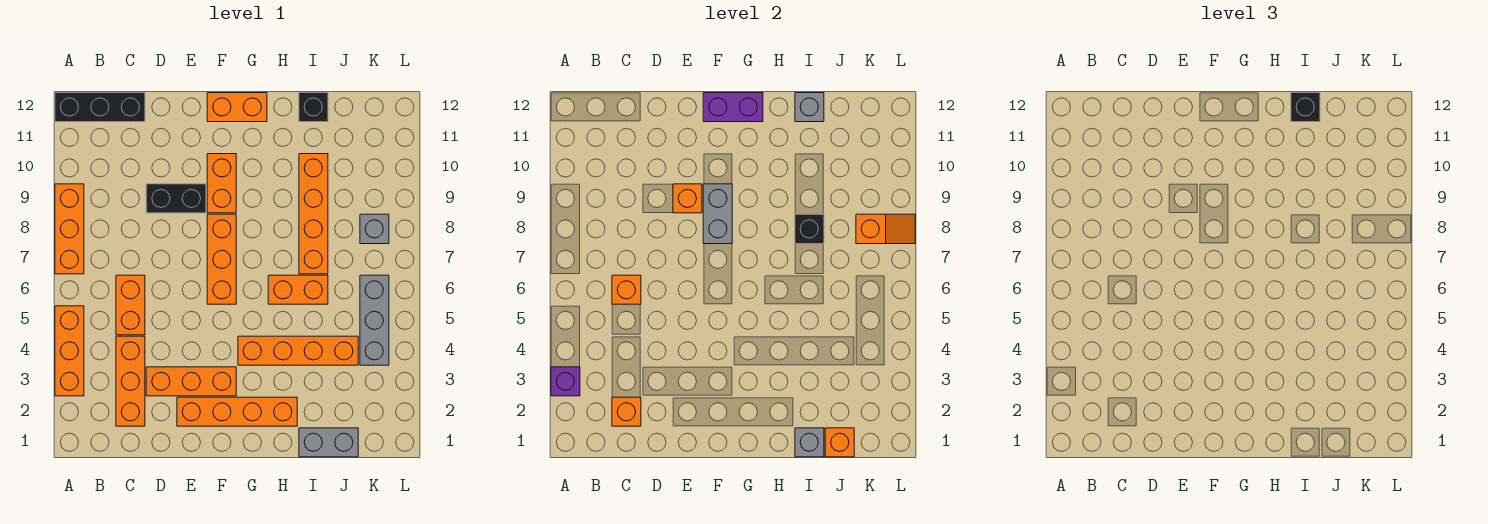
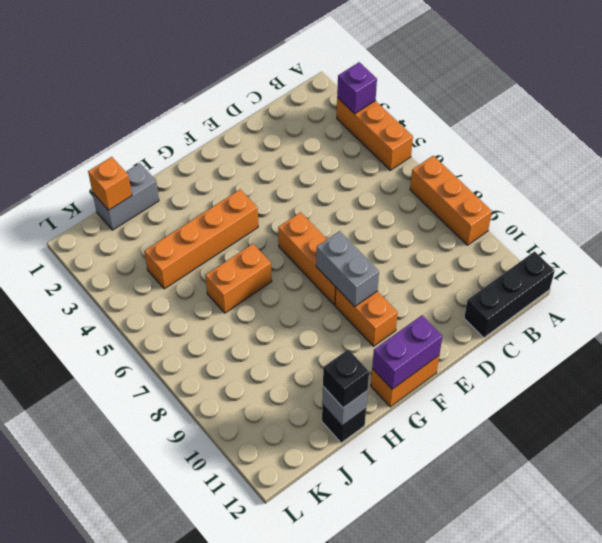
none -> orange 1x3 brick [116,336,145,426]
none -> orange 1x2 brick [116,275,145,335]
none -> orange 1x3 brick [146,367,236,396]
none -> black 1x2 brick [146,184,206,213]

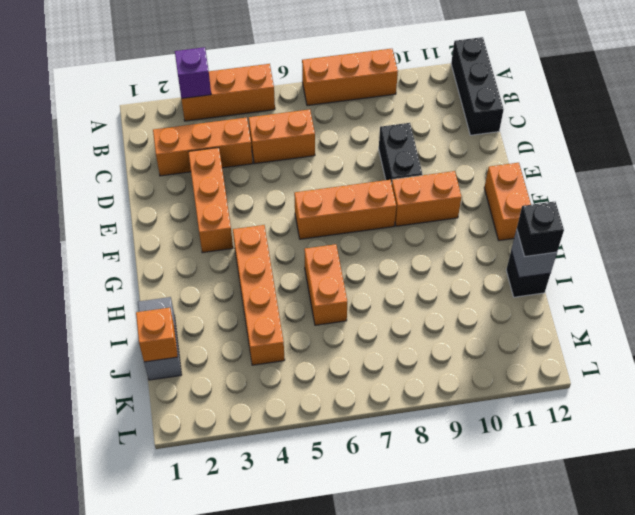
none -> orange 1x4 brick [177,397,297,426]
none -> orange 1x4 brick [299,154,328,274]
none -> grey 1x3 brick [360,275,389,365]
none -> grey 1x1 brick [360,214,389,244]

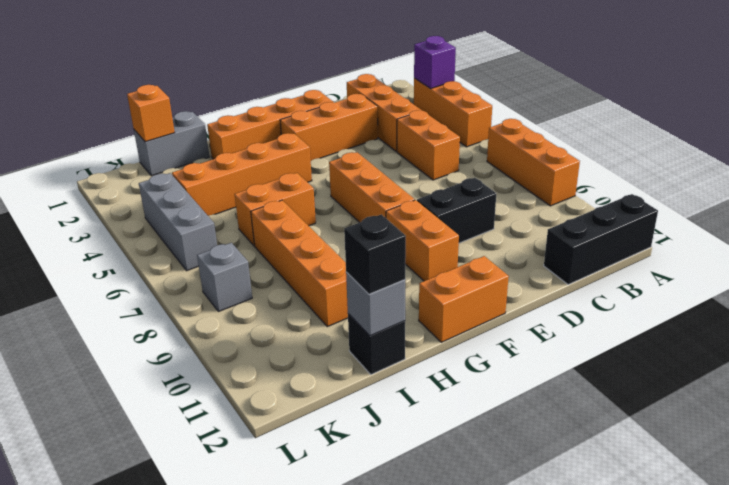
none -> orange 1x1 brick [612,397,641,426]
none -> orange 1x1 brick [612,275,641,304]
none -> orange 1x1 brick [673,184,702,213]
none -> grey 1x2 brick [703,184,732,244]

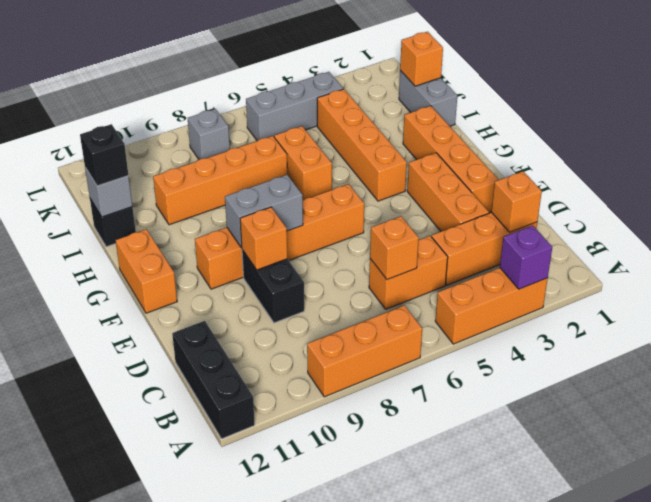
none -> purple 1x2 brick [703,93,763,122]
none -> grey 1x1 brick [795,428,824,457]
none -> black 1x1 brick [795,214,824,244]
none -> orange 1x2 slope [856,214,915,244]

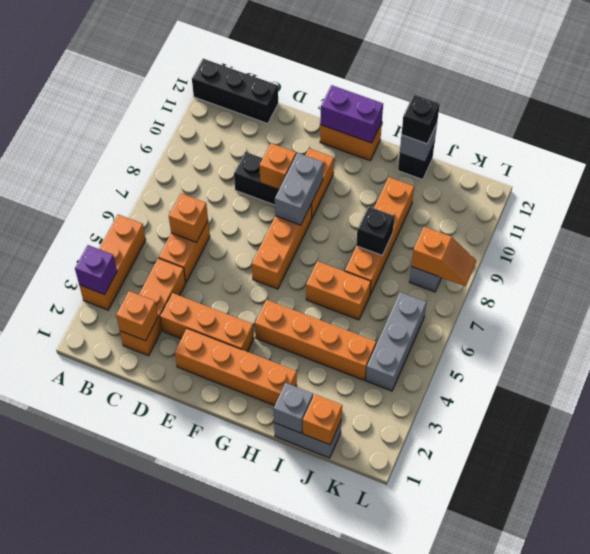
none -> orange 1x3 brick [55,184,84,274]

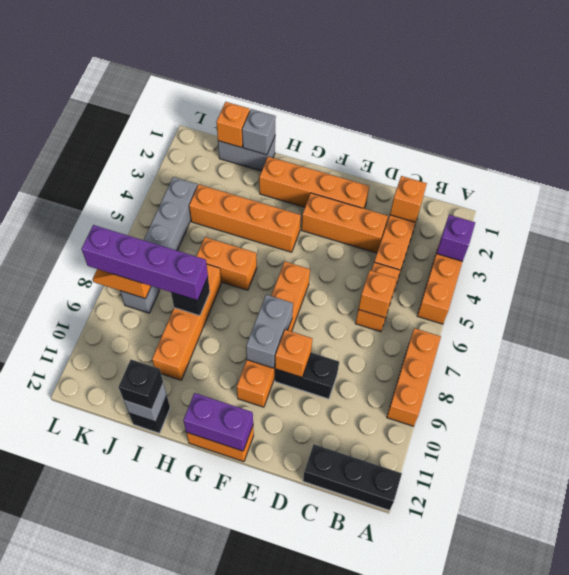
purple 1x4 brick [82,225,208,300] -> none

